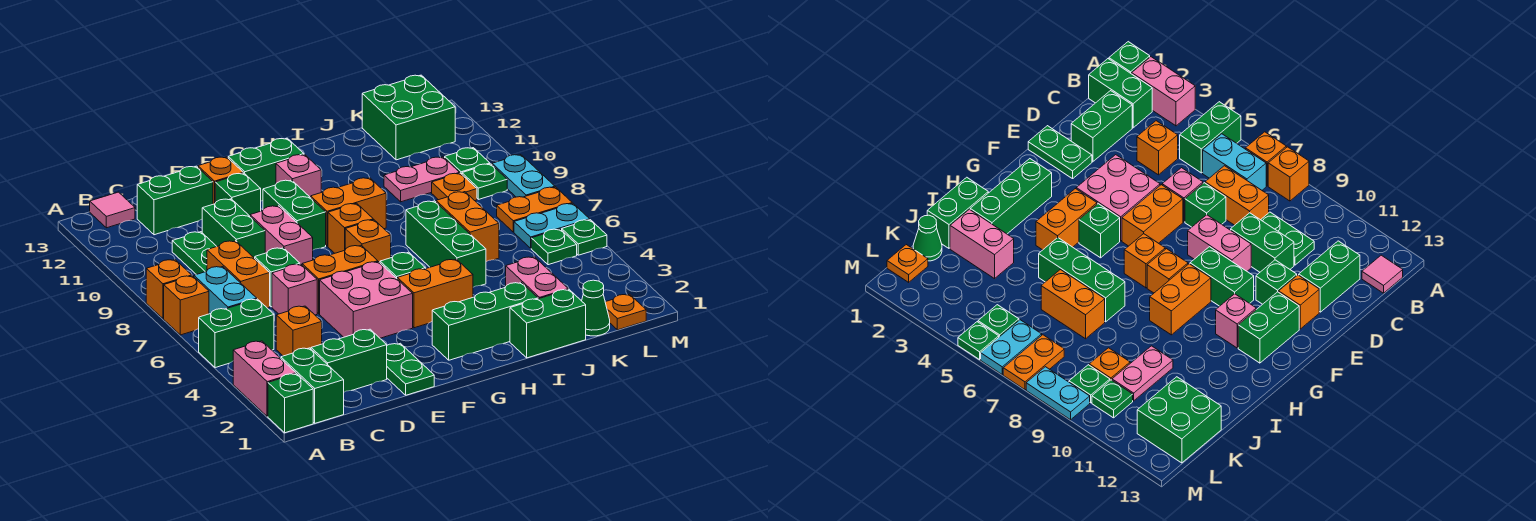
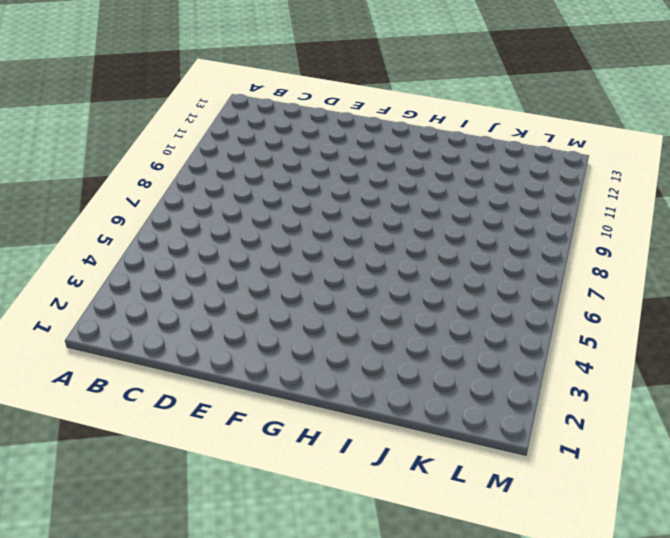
none -> green 1x1 brick [268,374,313,433]
none -> pink 1x2 brick [233,341,296,417]
none -> green 1x2 brick [199,299,274,368]
none -> orange 1x1 brick [164,276,209,335]

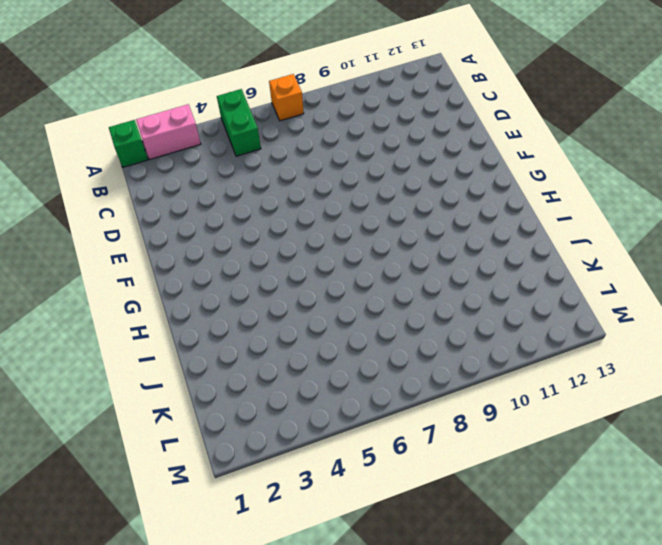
none -> orange 1x1 brick [146,260,192,319]
none -> green 1x2 brick [281,348,344,423]
none -> cyan 1x2 brick [194,267,257,314]
none -> pink 1x1 tile [90,192,135,228]

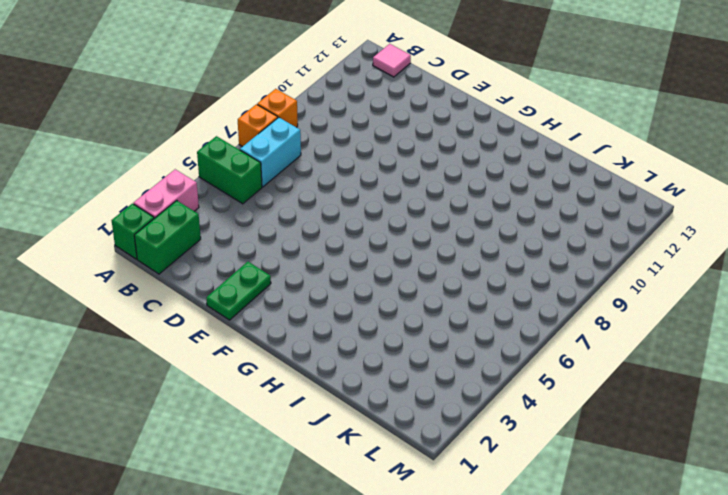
none -> green 1x2 brick [311,329,387,392]
none -> orange 1x1 brick [276,306,322,356]
none -> orange 1x2 brick [207,241,270,308]
none -> green 1x2 plate [172,232,217,275]

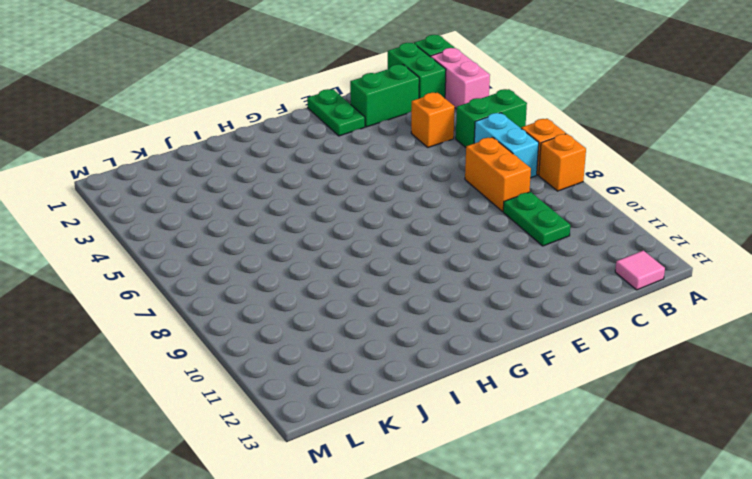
none -> green 1x2 brick [137,166,213,235]
none -> pink 1x1 brick [272,264,317,315]
none -> green 1x1 brick [255,248,300,307]
none -> green 1x2 brick [202,199,265,258]

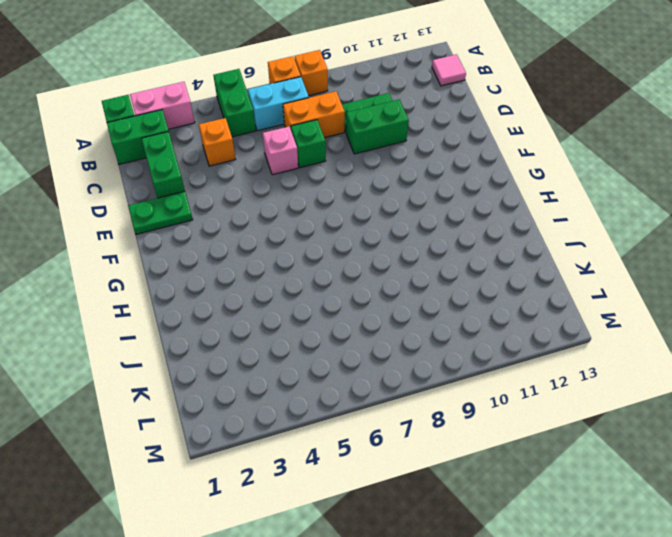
none -> green 1x2 brick [137,166,213,235]
none -> pink 2x2 brick [320,262,413,338]
none -> orange 1x2 brick [302,246,378,314]
none -> pink 1x2 brick [250,206,313,265]

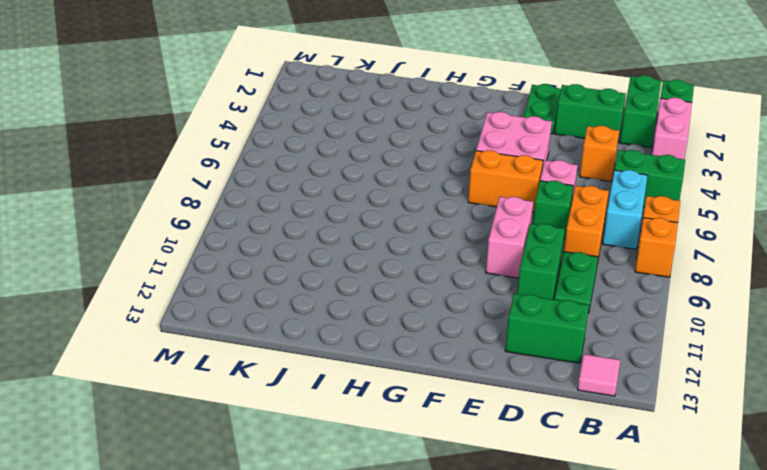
none -> green 1x1 brick [215,173,261,216]
none -> orange 1x1 brick [198,157,243,204]
none -> green 1x2 brick [263,180,326,250]
none -> green 1x2 brick [228,138,304,201]

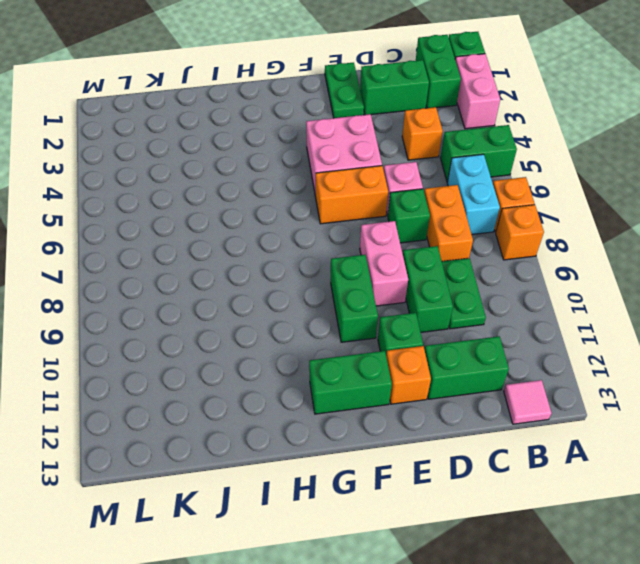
none -> green 1x3 brick [432,283,538,360]
none -> orange 1x2 brick [397,259,473,328]
none -> green 1x1 brick [380,252,425,278]
none -> orange 1x1 brick [345,220,391,262]

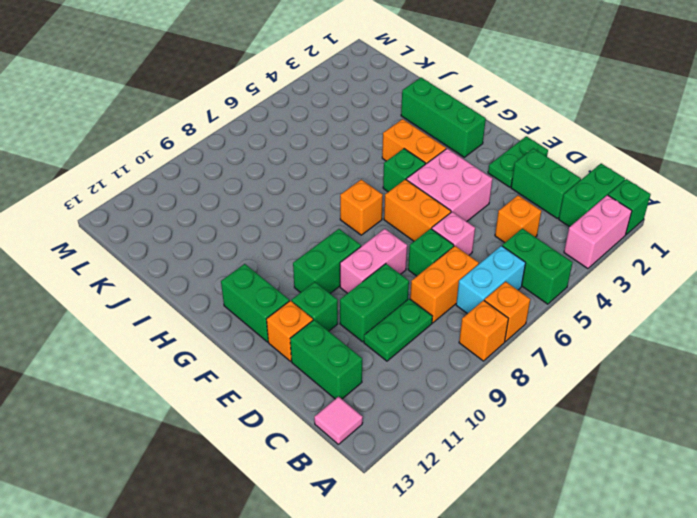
none -> orange 1x1 brick [328,203,373,253]
none -> orange 1x2 brick [311,177,386,246]
none -> pink 1x1 brick [276,154,321,198]
none -> green 1x2 brick [510,289,586,358]

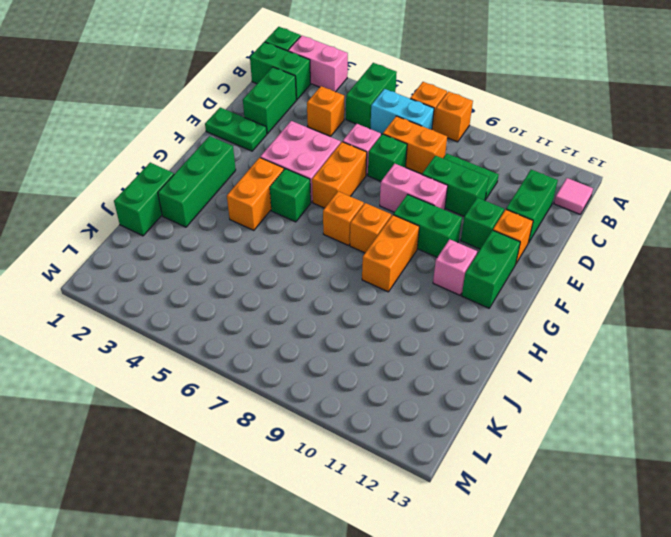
none -> green 1x3 brick [406,201,486,287]
none -> pink 1x2 brick [506,257,568,299]
none -> orange 1x2 brick [436,192,499,262]
none -> pink 1x2 plate [384,157,460,202]

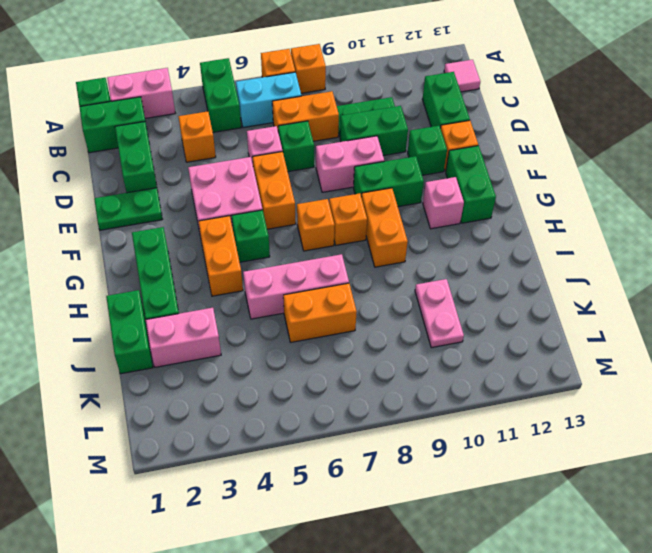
pink 1x3 brick [243,254,349,319] -> green 1x3 brick [406,201,486,287]
none -> green 1x1 cone [582,280,610,336]
none -> orange 1x1 plate [432,173,477,201]
none -> green 2x2 brick [362,75,455,160]
none -> orange 1x1 plate [605,294,646,330]

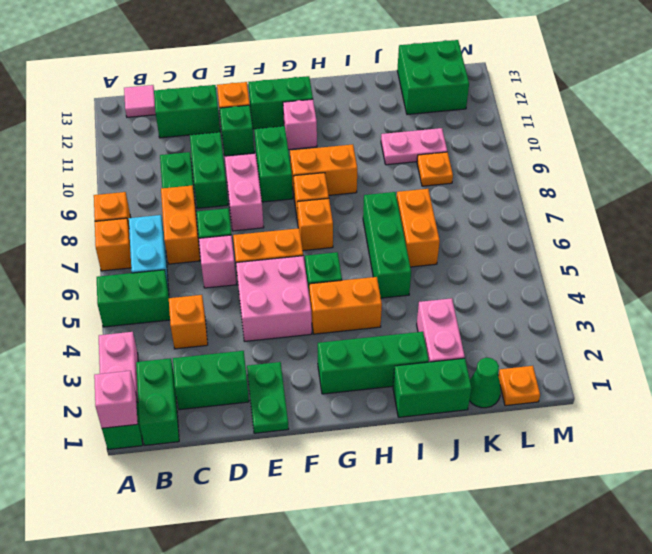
pink 1x1 brick [94,371,138,428] -> none
none -> green 1x1 plate [531,229,577,265]
none -> cyan 1x2 plate [514,203,590,248]
none -> orange 1x2 plate [497,187,572,232]
none -> green 1x1 plate [462,164,507,199]

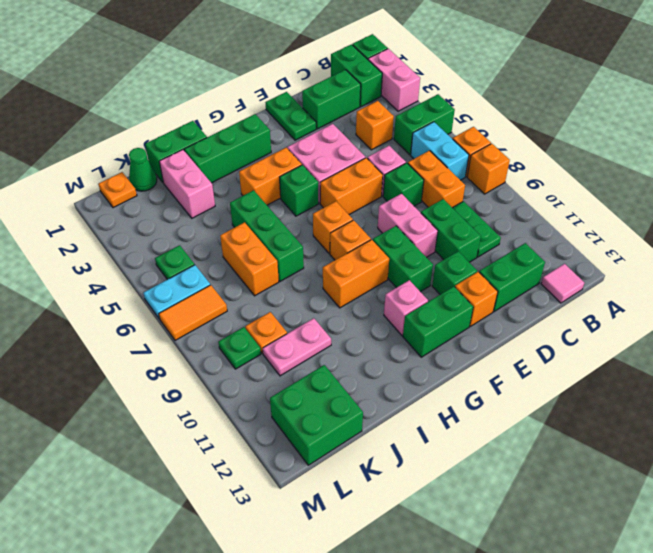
orange 1x2 tile [159,285,227,340] -> orange 1x2 plate [497,187,572,232]
none -> green 1x1 plate [445,148,490,174]
none -> green 1x1 plate [562,220,607,255]
none -> cyan 1x2 plate [492,155,555,197]

